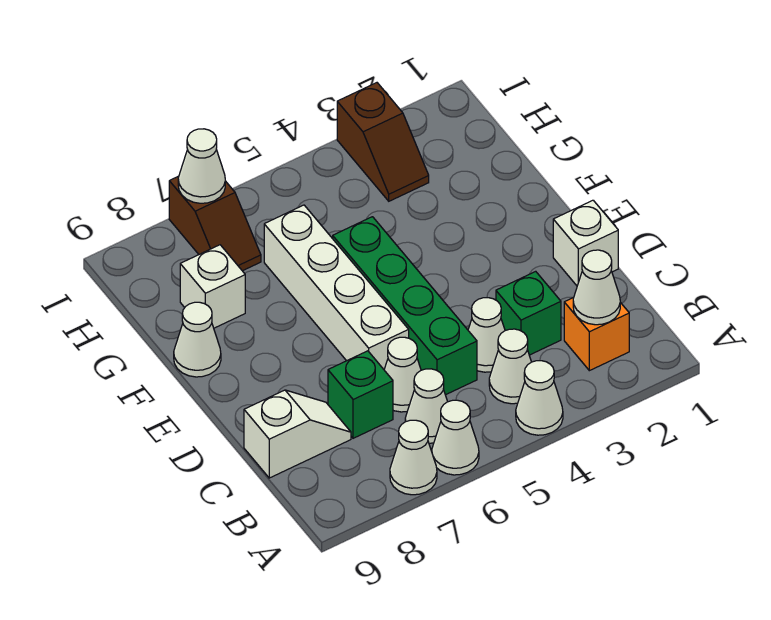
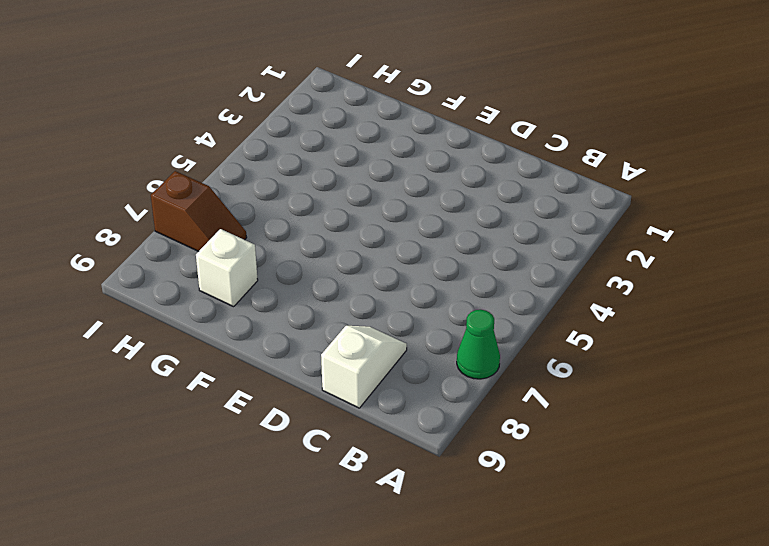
green 1x1 cone [457,310,500,379] -> white 1x1 cone [390,420,437,495]
none -> white 1x1 cone [516,361,563,435]
none -> white 1x1 cone [432,400,479,475]
none -> orange 1x1 brick [564,298,629,371]

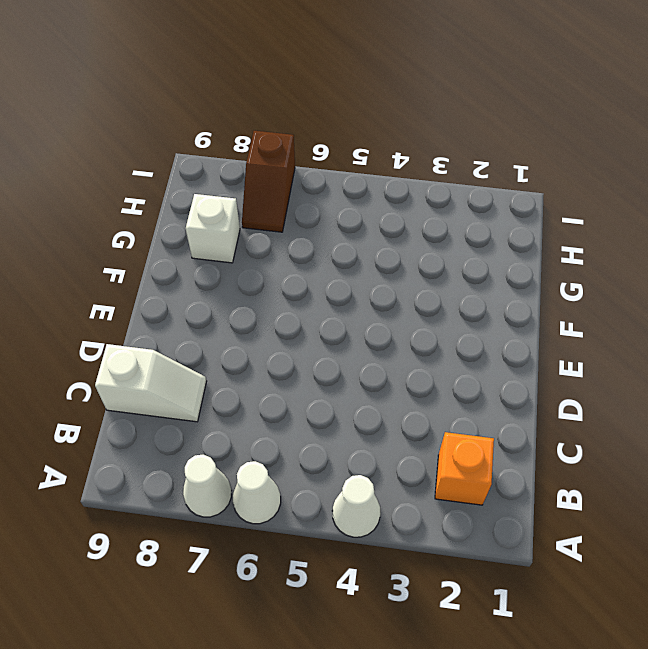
none -> white 1x1 cone [489,329,531,404]
none -> white 1x1 cone [405,369,447,443]
none -> green 1x1 brick [496,271,561,355]

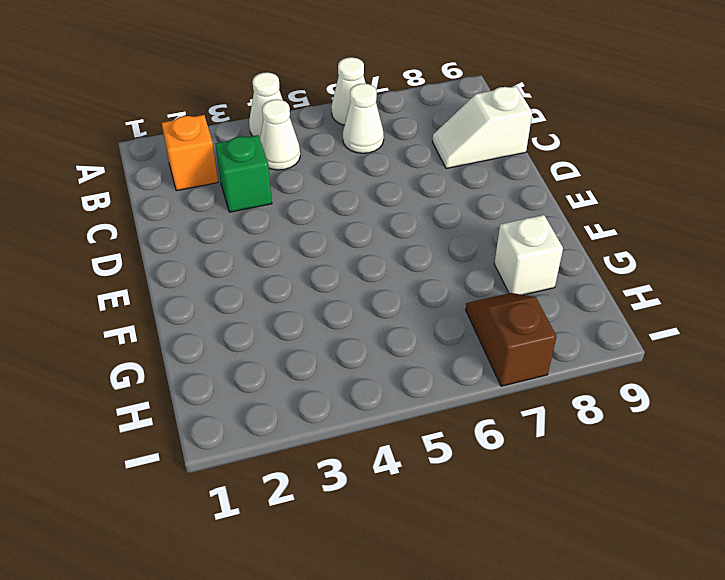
none -> white 1x1 cone [390,420,437,495]
none -> white 1x1 cone [468,298,505,372]
none -> green 1x4 brick [333,217,477,395]

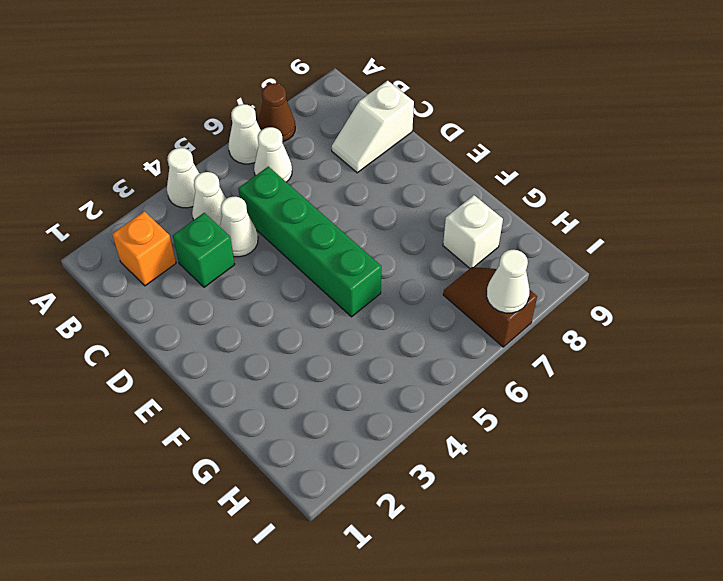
brown 1x1 cone [258,83,295,142] -> white 1x1 cone [390,420,437,495]
none -> white 1x1 cone [384,337,421,412]
none -> green 1x1 brick [328,351,393,438]
none -> white 1x1 brick [553,200,618,286]

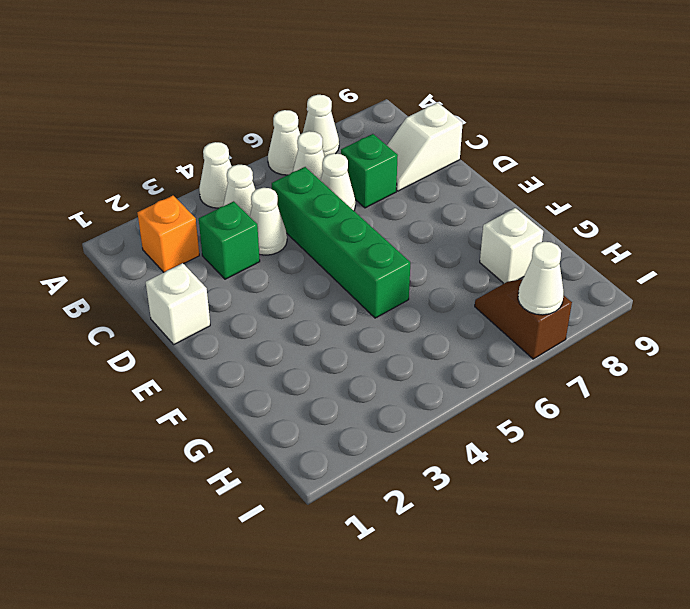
none -> white 1x4 brick [264,205,409,369]
none -> white 1x1 cone [174,302,221,377]
none -> brown 1x2 slope [337,83,429,201]

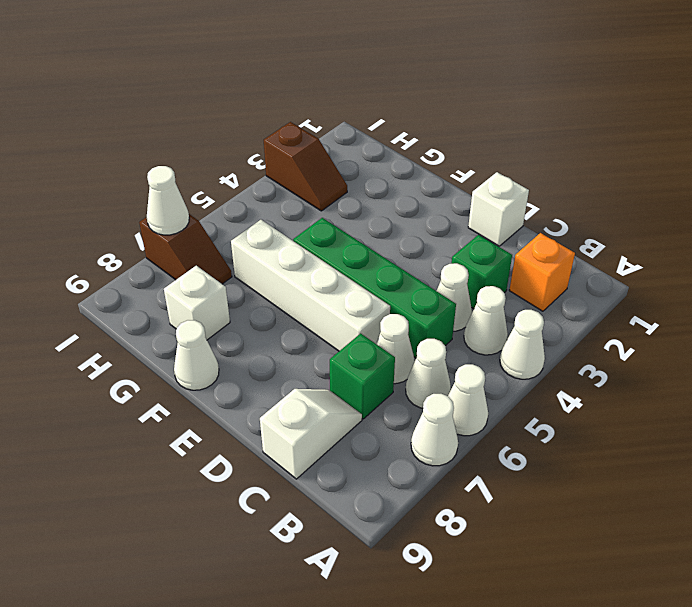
none -> white 1x1 cone [573,250,620,325]

